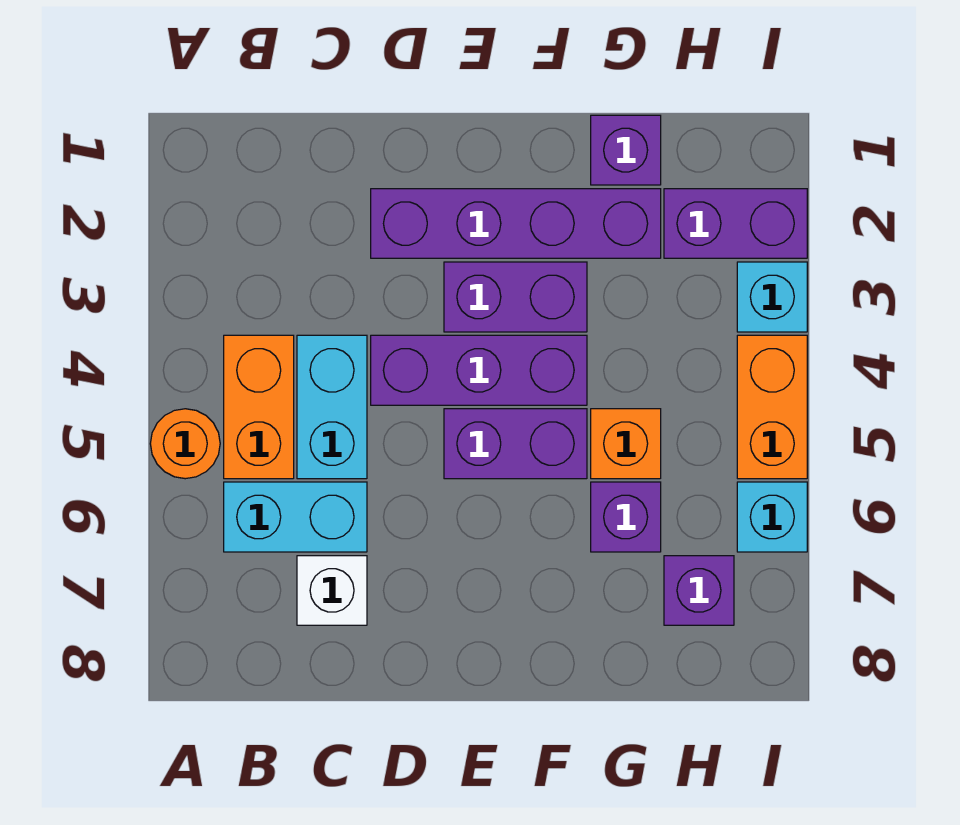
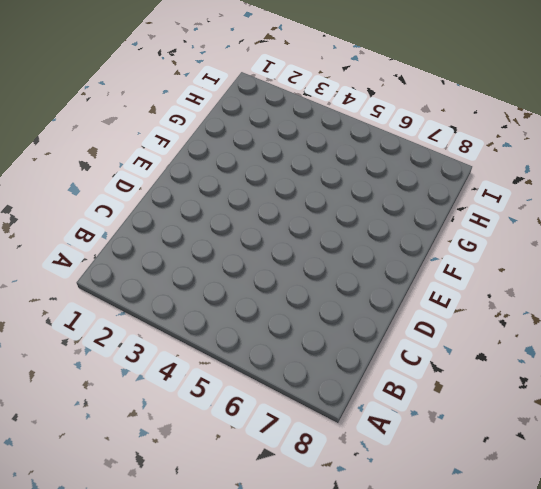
none -> orange 1x1 round brick [150,409,220,479]
none -> orange 1x2 brick [224,335,294,479]
none -> cyan 1x2 brick [224,482,367,552]

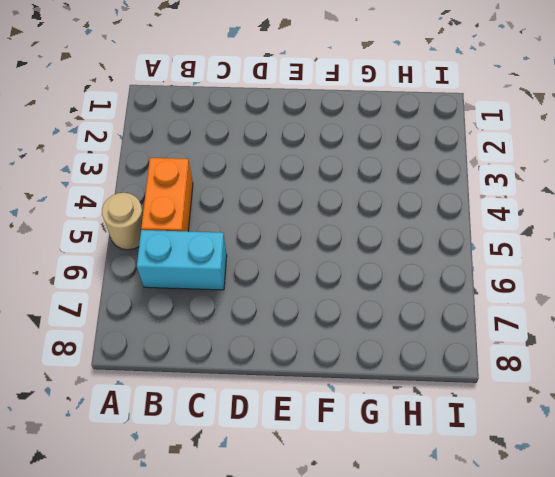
tan 1x1 round brick [102,193,143,250] -> orange 1x1 round brick [150,409,220,479]
none -> cyan 1x2 brick [297,335,367,479]
none -> white 1x1 brick [297,556,367,625]
none -> purple 1x4 brick [371,189,661,258]

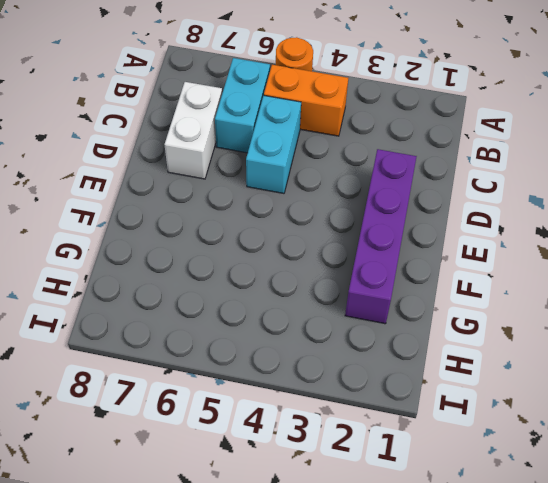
cyan 1x2 brick [246,96,301,193] -> cyan 1x2 brick turned to [297,335,367,479]
white 1x2 brick [165,82,222,179] -> white 1x1 brick [297,556,367,625]
none -> purple 1x3 brick [371,335,587,405]
none -> purple 1x2 brick [444,262,587,332]
none -> purple 1x2 brick [444,409,587,479]

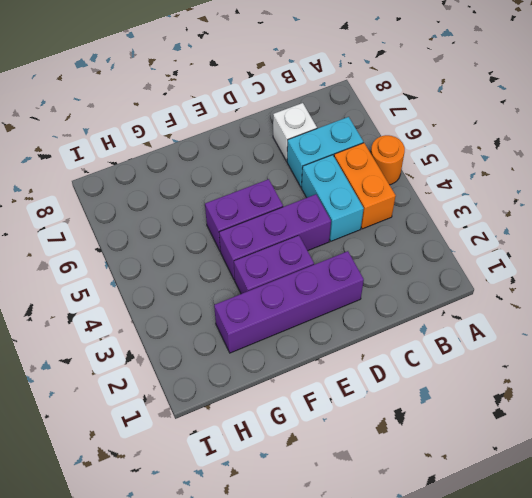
none -> purple 1x1 brick [591,115,661,185]
none -> orange 1x1 brick [591,409,661,479]
none -> purple 1x1 brick [591,482,661,552]

